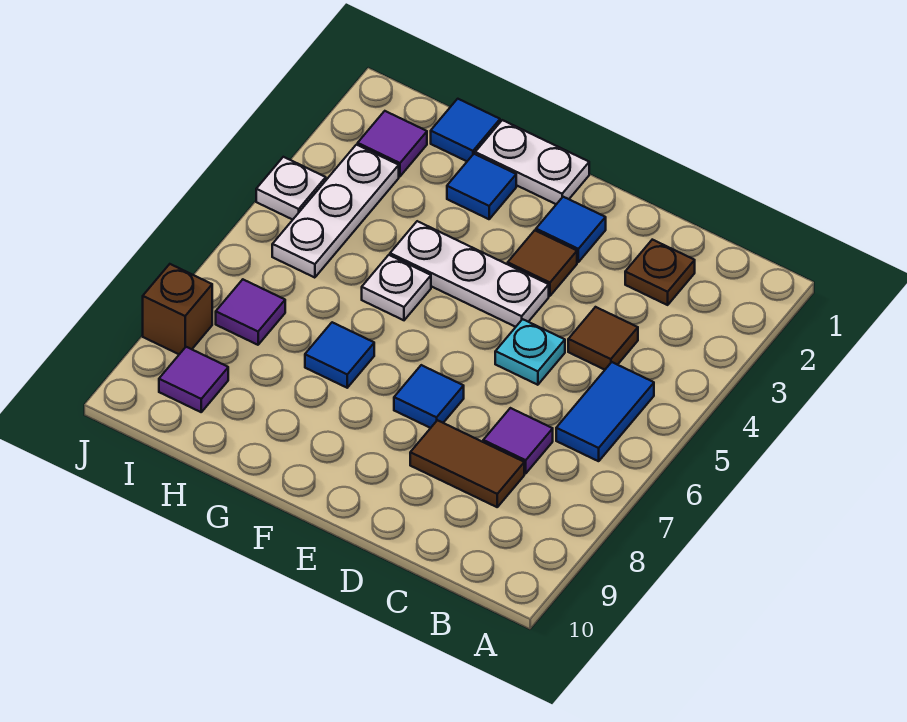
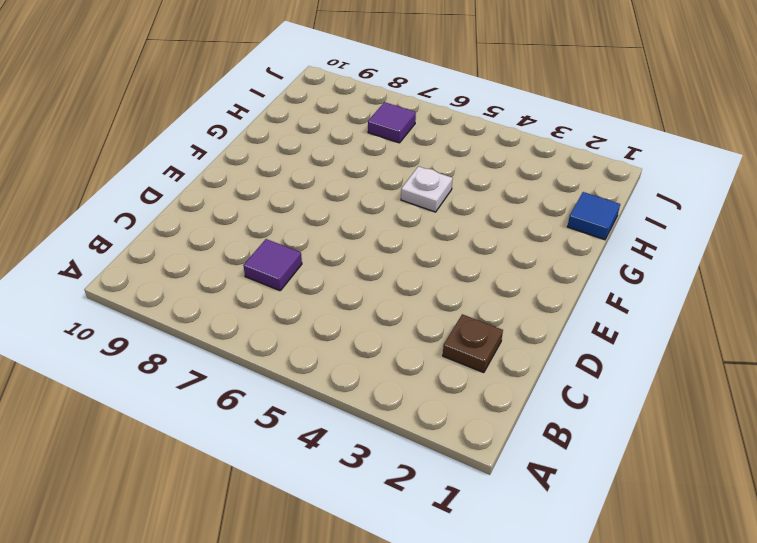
none -> blue 1x2 tile [556,362,654,461]
none -> brown 1x1 tile [568,307,638,370]
none -> brown 1x2 tile [410,420,524,507]

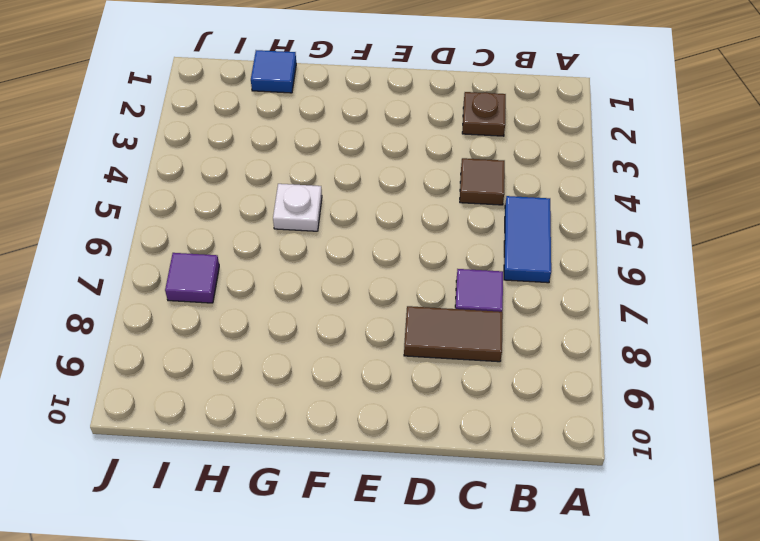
none -> cyan 1x1 plate [495,319,565,385]
none -> blue 1x1 tile [536,197,606,262]
none -> brown 1x1 tile [508,230,577,296]

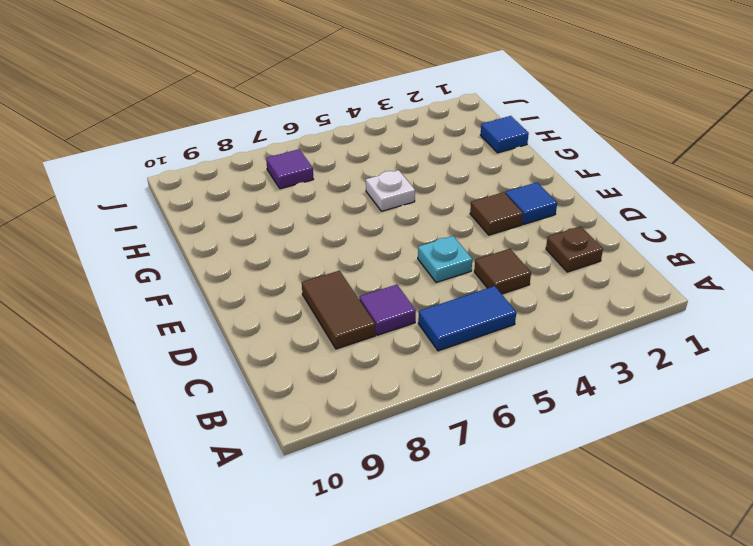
none -> white 1x3 plate [390,221,549,327]
none -> blue 1x1 tile [394,365,464,428]
none -> white 1x2 plate [475,120,589,204]

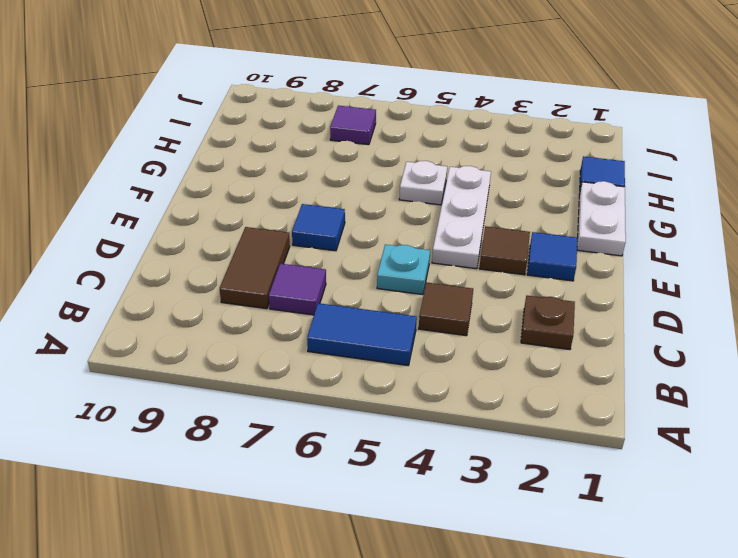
none -> blue 1x1 tile [447,154,516,219]
none -> blue 1x1 tile [305,322,374,388]
none -> purple 1x1 tile [358,111,427,176]

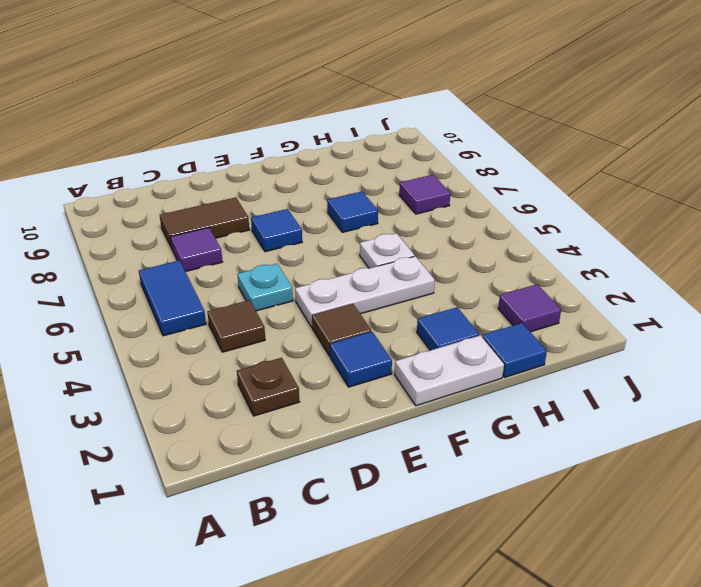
none -> white 1x3 plate [272,145,399,278]
none -> purple 1x1 tile [159,347,228,412]
none -> white 1x1 plate [256,157,326,220]

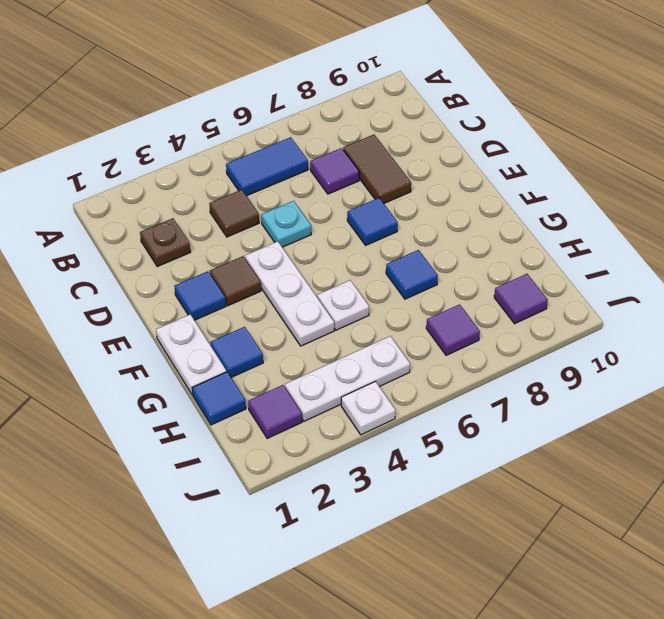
none -> brown 1x1 brick [143,264,212,354]

